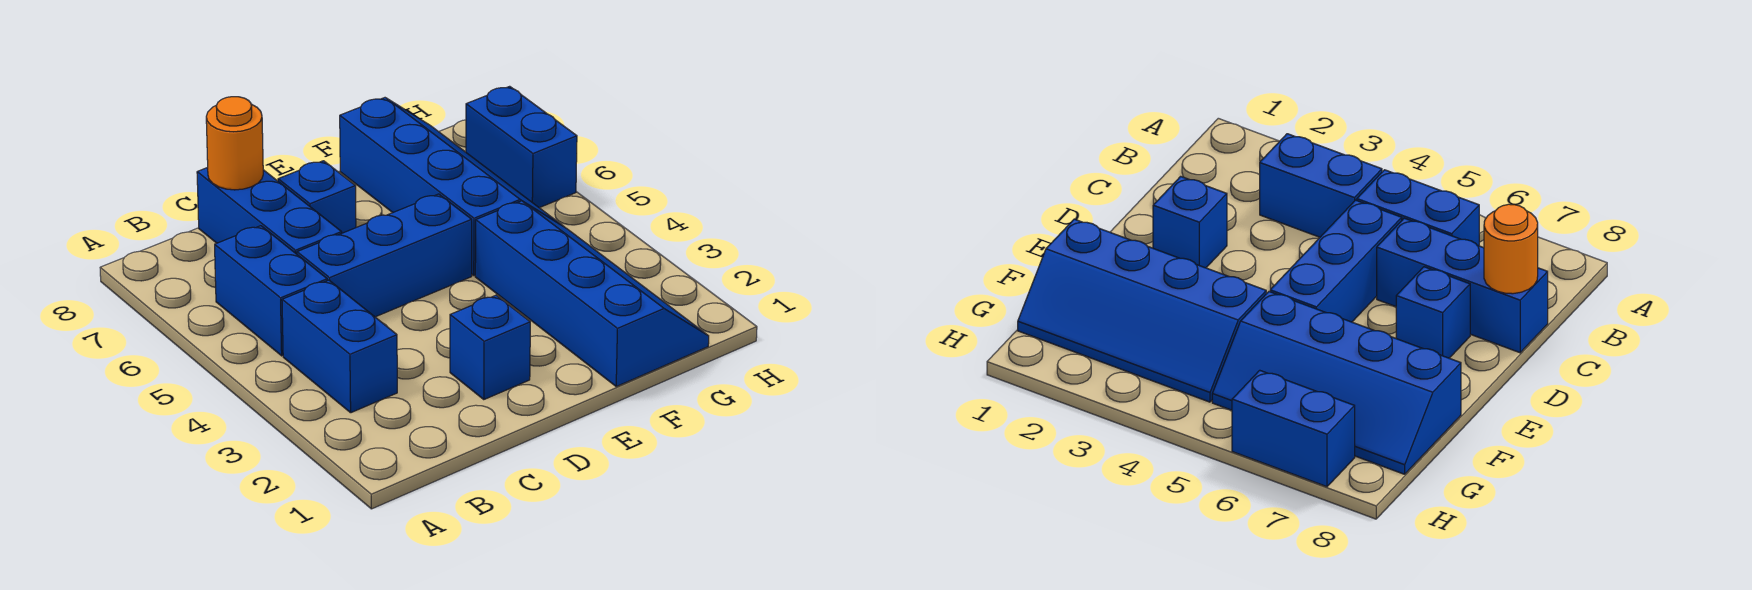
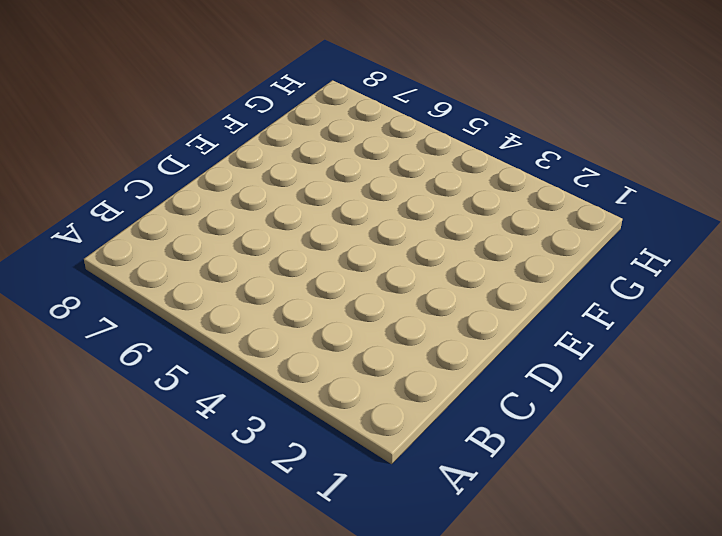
none -> blue 1x2 brick [282,280,397,413]
none -> blue 1x2 brick [215,226,327,356]

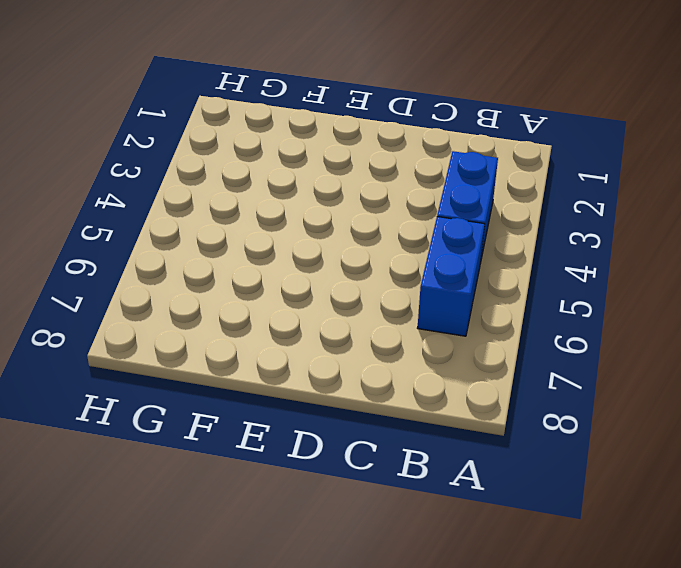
none -> blue 1x3 brick [297,194,472,317]
none -> blue 1x3 brick [197,167,342,254]

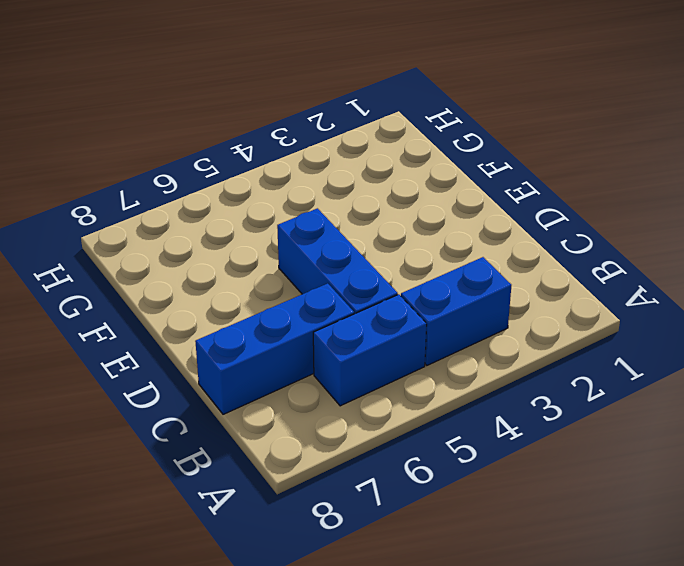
none -> blue 1x1 brick [450,295,530,400]
none -> blue 1x1 brick [278,161,356,233]

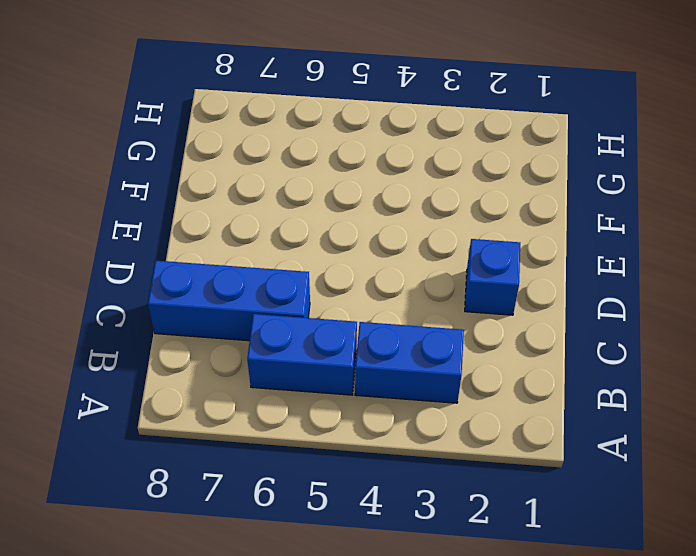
none -> blue 1x3 brick [297,194,472,317]
none -> blue 1x1 brick [278,161,356,233]

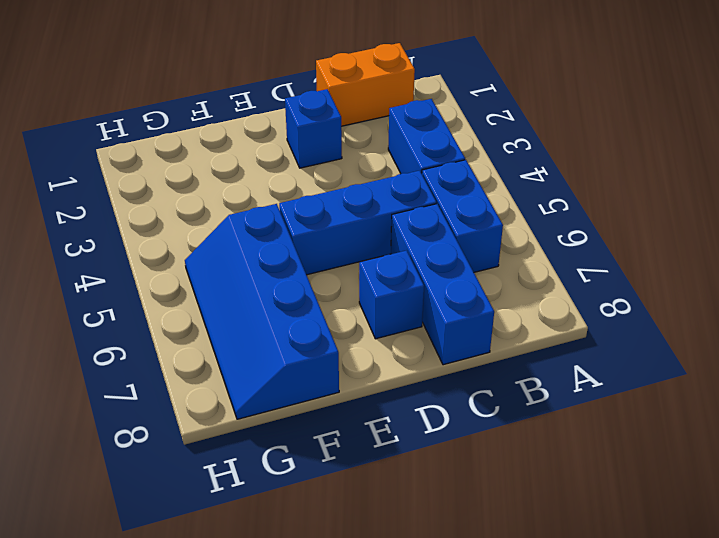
orange 1x2 brick [316,43,415,126] -> none
none -> blue 2x4 slope [475,201,709,386]
none -> blue 1x2 brick [466,86,577,208]

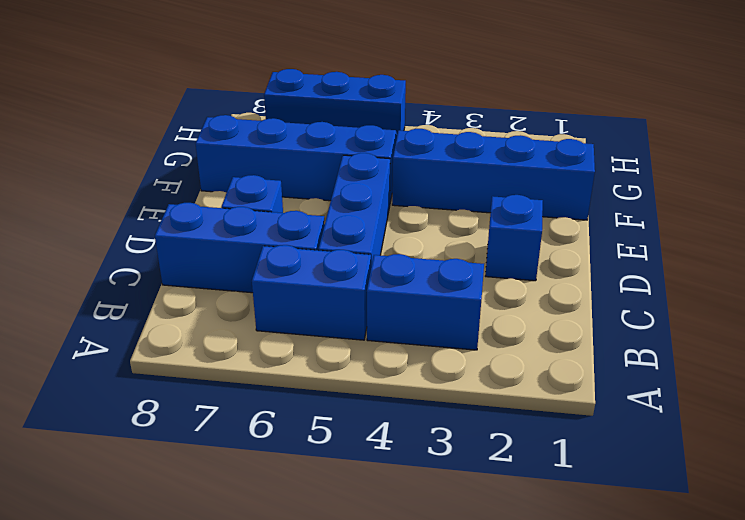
blue 1x3 brick [264,69,406,134] -> blue 1x2 brick [466,86,577,208]
none -> orange 1x1 round brick [206,97,263,190]

